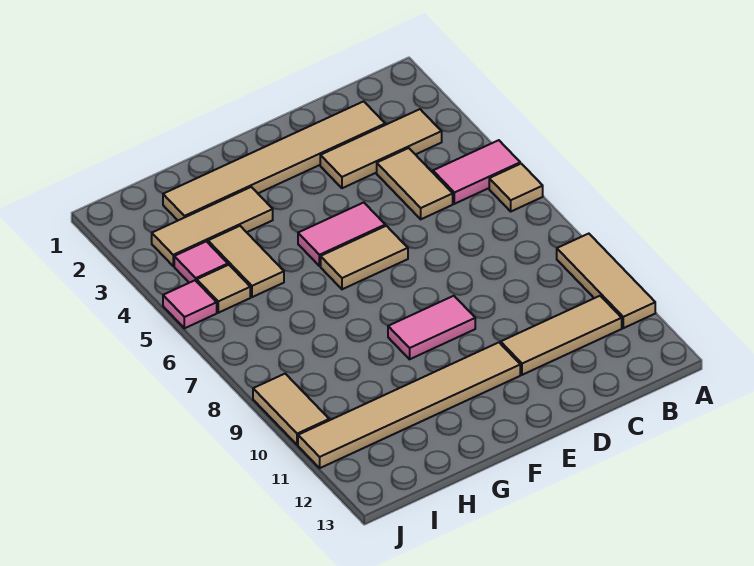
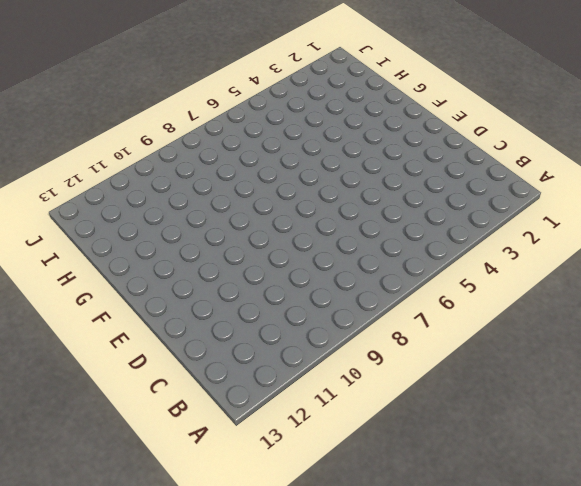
none -> pink 1x2 tile [433,140,520,204]
none -> tan 1x1 tile [489,164,543,211]
none -> tan 1x3 tile [557,234,655,328]

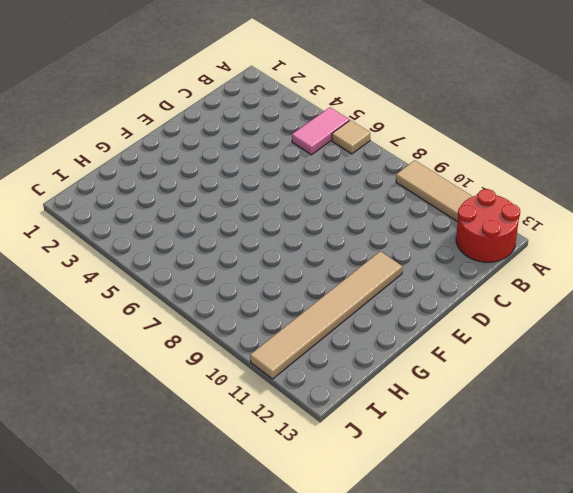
red 2x2 round brick [456,189,520,262] -> none
none -> tan 1x3 tile [320,109,442,188]
none -> tan 1x3 tile [501,296,622,375]
none -> tan 1x6 tile [163,101,385,220]

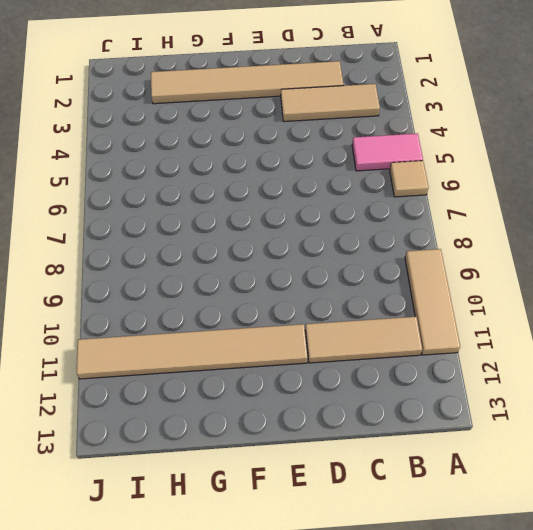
none -> tan 1x2 tile [377,148,453,219]
none -> pink 1x2 tile [298,203,385,266]
none -> tan 1x2 tile [321,226,408,289]

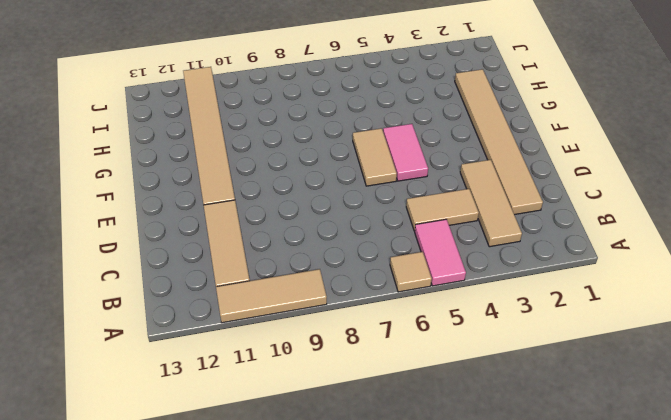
none -> pink 1x2 tile [388,296,475,359]
none -> tan 1x3 tile [152,187,273,266]
none -> tan 1x2 tile [208,226,284,297]

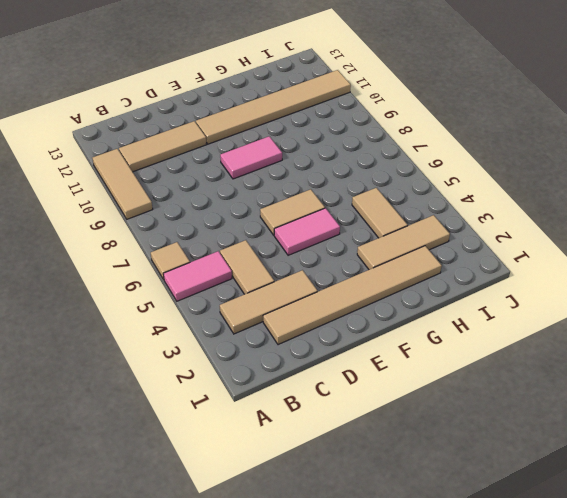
none -> pink 1x1 tile [174,241,228,283]
none -> tan 1x1 tile [197,265,250,313]
none -> pink 1x1 tile [163,280,217,328]

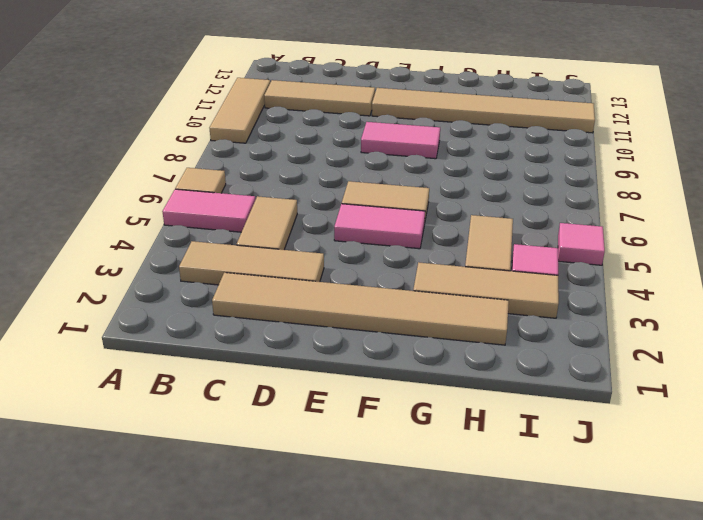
none -> tan 1x1 tile [197,265,250,313]
none -> tan 1x2 tile [253,374,329,445]

